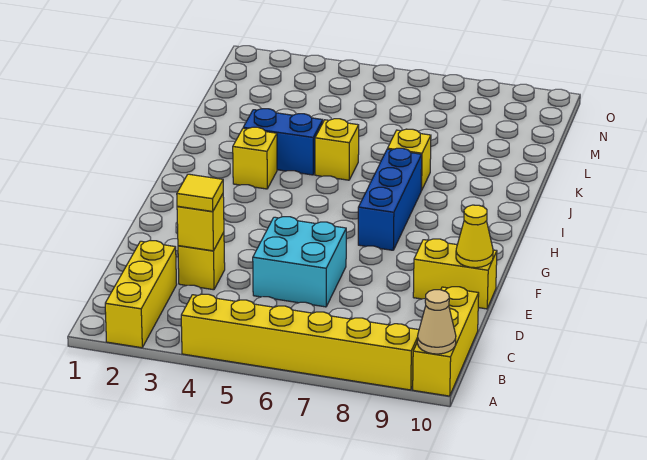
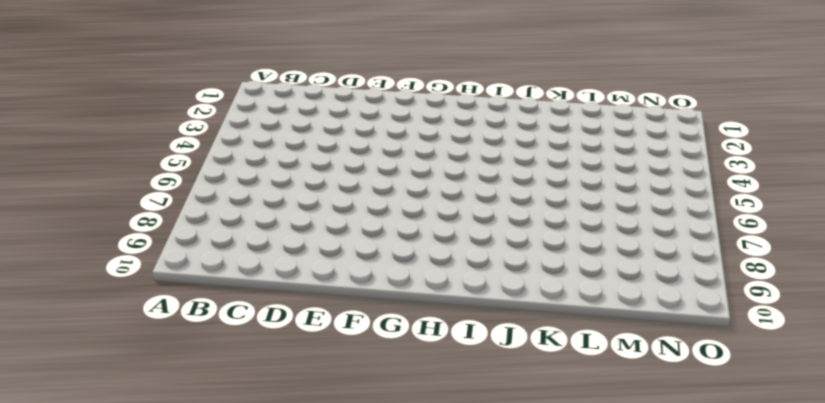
none -> yellow 1x3 brick [105,240,177,348]
none -> yellow 1x6 brick [181,294,419,390]
none -> yellow 1x3 brick [413,287,479,396]

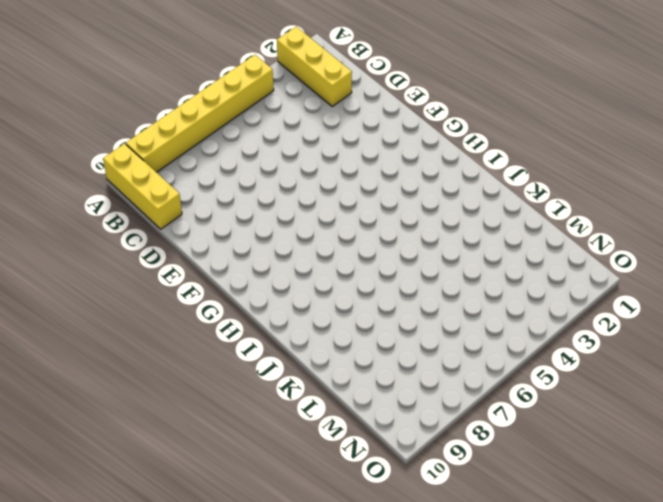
none -> yellow 1x1 brick [178,232,225,290]
none -> cyan 2x2 brick [253,217,346,307]
none -> yellow 1x2 brick [413,239,497,309]

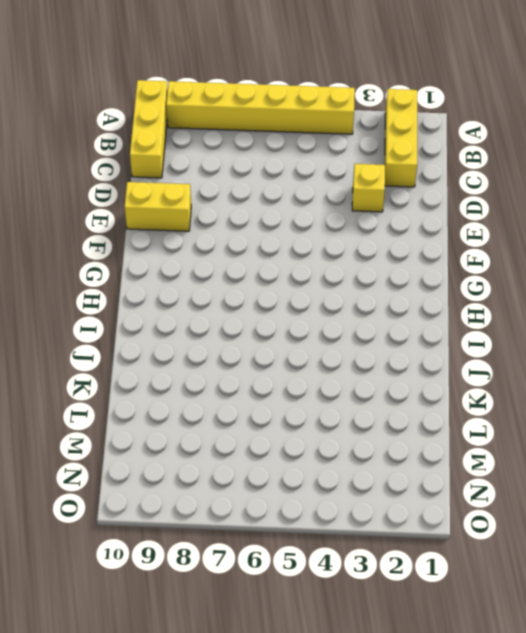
none -> cyan 2x2 brick [253,217,346,307]
none -> blue 1x3 brick [358,148,422,250]
none -> yellow 1x1 brick [233,127,277,189]

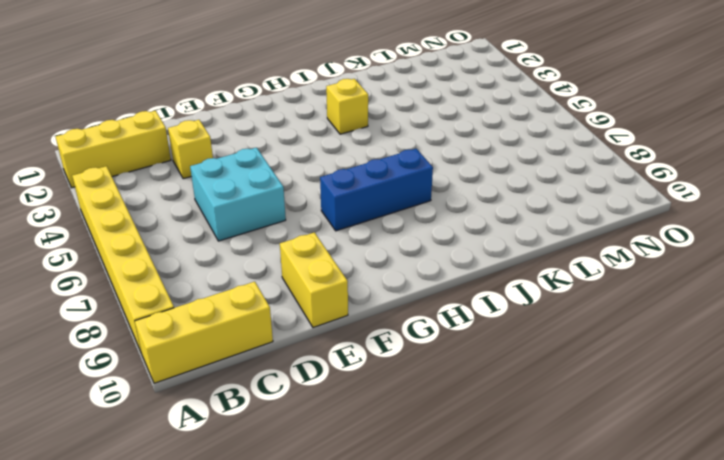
none -> blue 1x2 brick [243,109,323,175]
none -> yellow 1x1 brick [315,119,359,180]
none -> yellow 1x1 brick [387,129,431,191]

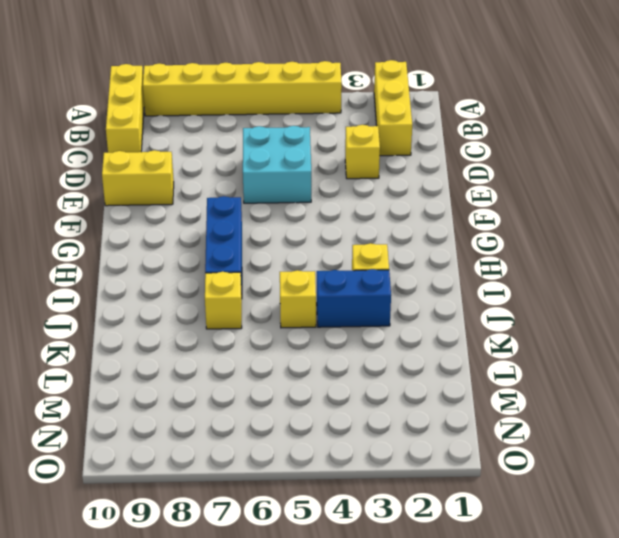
none -> tan 1x1 cone [417,290,456,354]
none -> yellow 1x1 brick [177,194,224,251]
none -> yellow 1x1 cone [456,205,493,268]

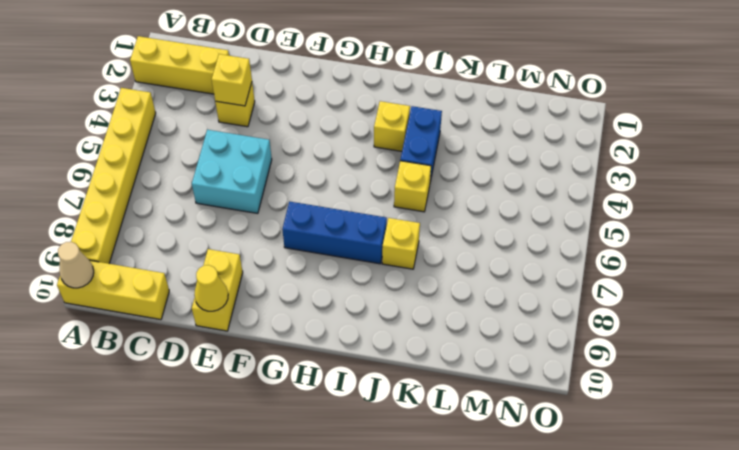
none -> yellow 1x1 tile [177,174,223,212]

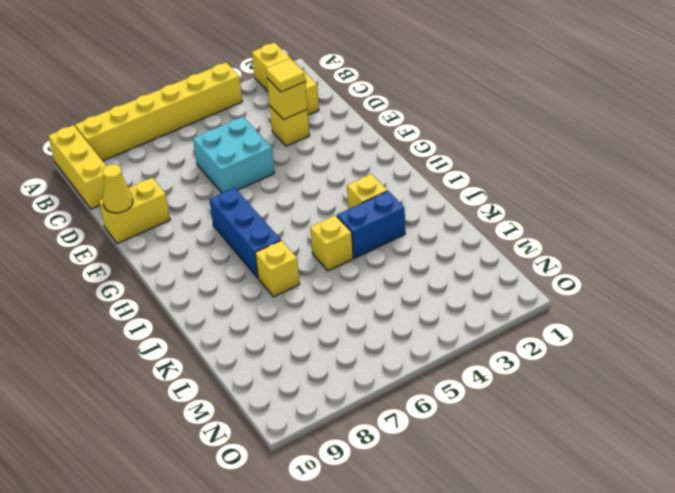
none -> tan 1x1 cone [417,290,456,354]

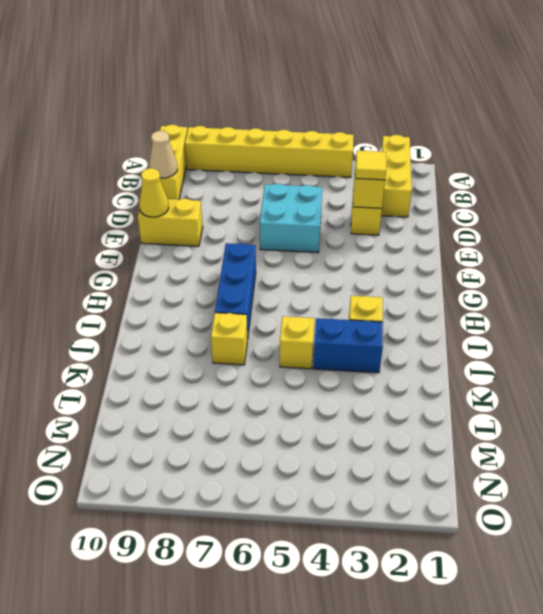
tan 1x1 cone [149,131,177,178] -> tan 1x1 cone moved to [417,290,456,354]

